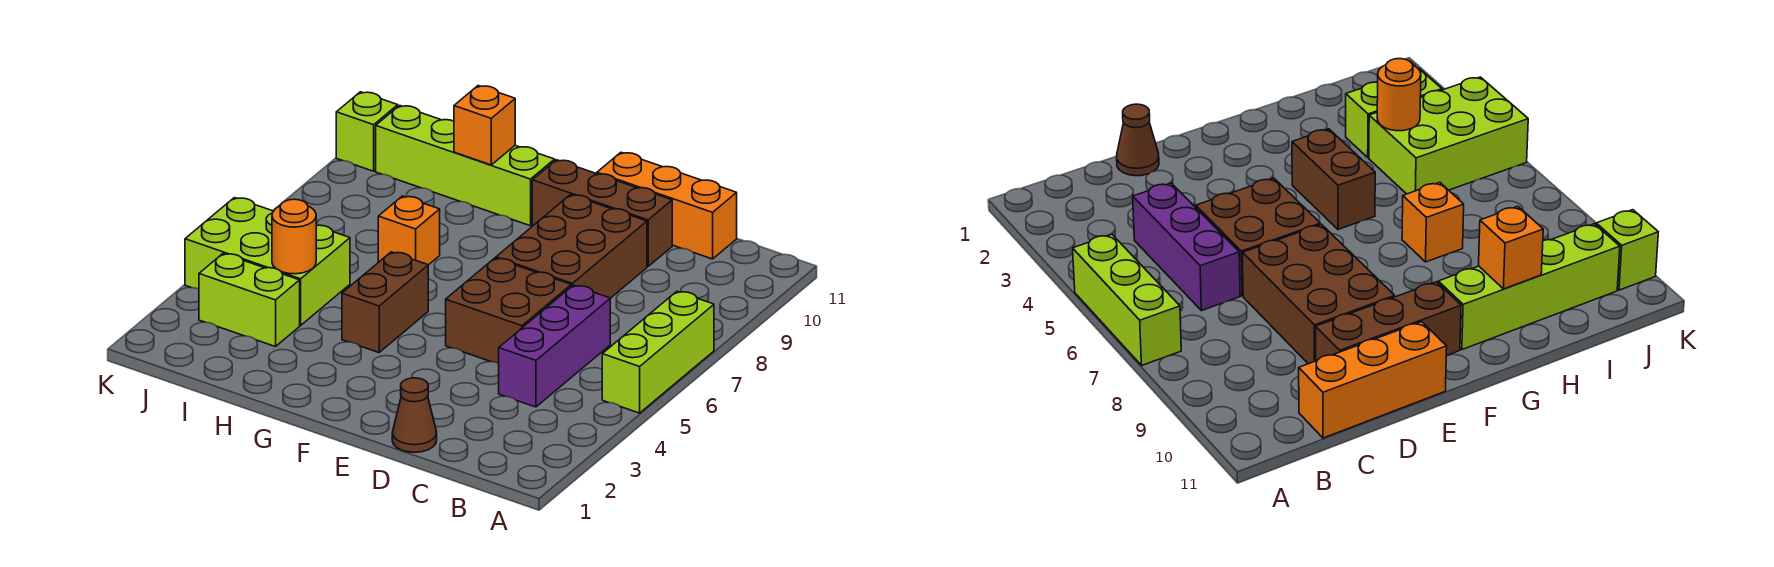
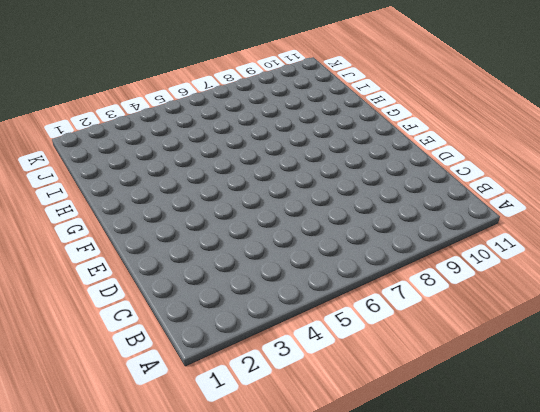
none -> lime 1x3 brick [602,291,714,413]
none -> purple 1x3 brick [499,285,610,407]
none -> orange 1x3 brick [597,152,737,259]

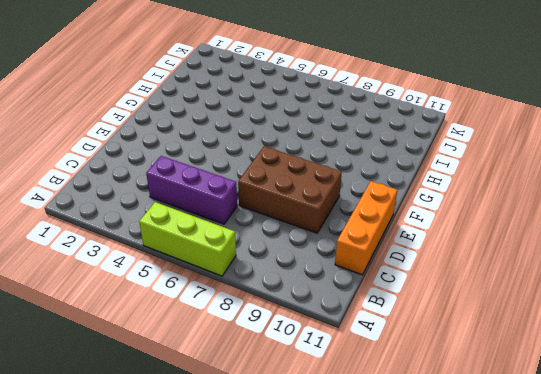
none -> brown 1x1 cone [392,378,437,452]
none -> brown 2x2 brick [446,258,571,363]
none -> brown 1x3 brick [532,160,672,266]

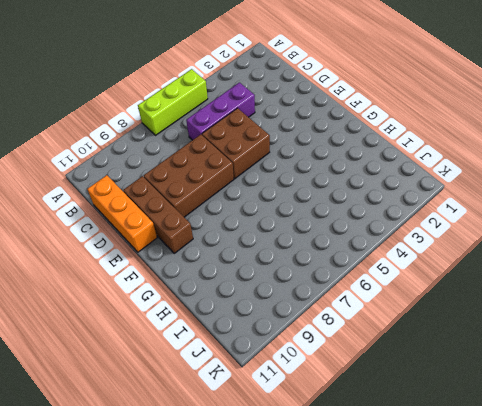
none -> brown 1x1 cone [392,378,437,452]
none -> brown 1x2 brick [342,252,428,353]
none -> lime 1x4 brick [376,105,555,226]

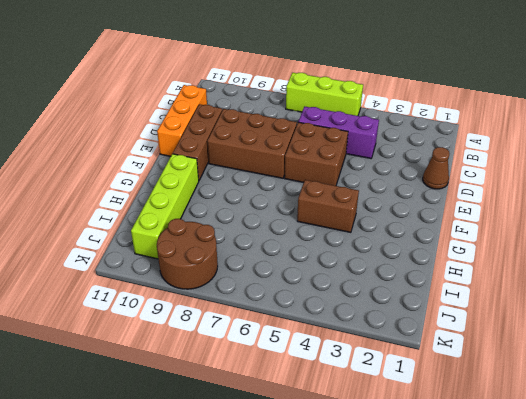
brown 2x2 round brick [157,219,218,289] -> none
none -> orange 1x1 brick [378,196,440,265]
none -> lime 1x2 brick [199,254,300,347]
none -> lime 2x3 brick [185,198,350,325]

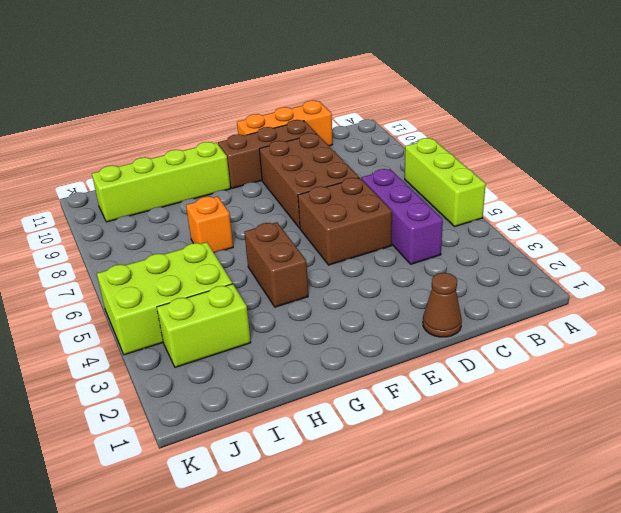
none -> lime 1x1 brick [336,92,398,171]
none -> orange 1x1 brick [454,86,515,165]
none -> orange 1x1 round brick [272,199,317,274]

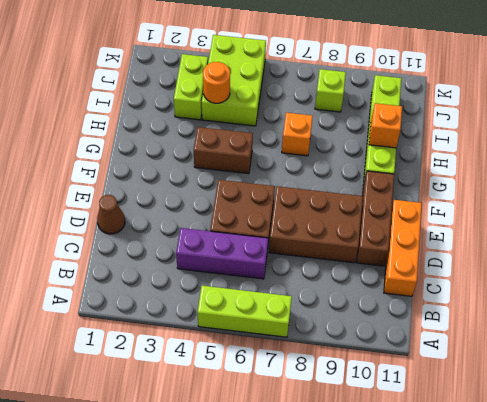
lime 1x1 brick [315,69,346,112] -> lime 1x1 brick moved to [336,92,398,171]

